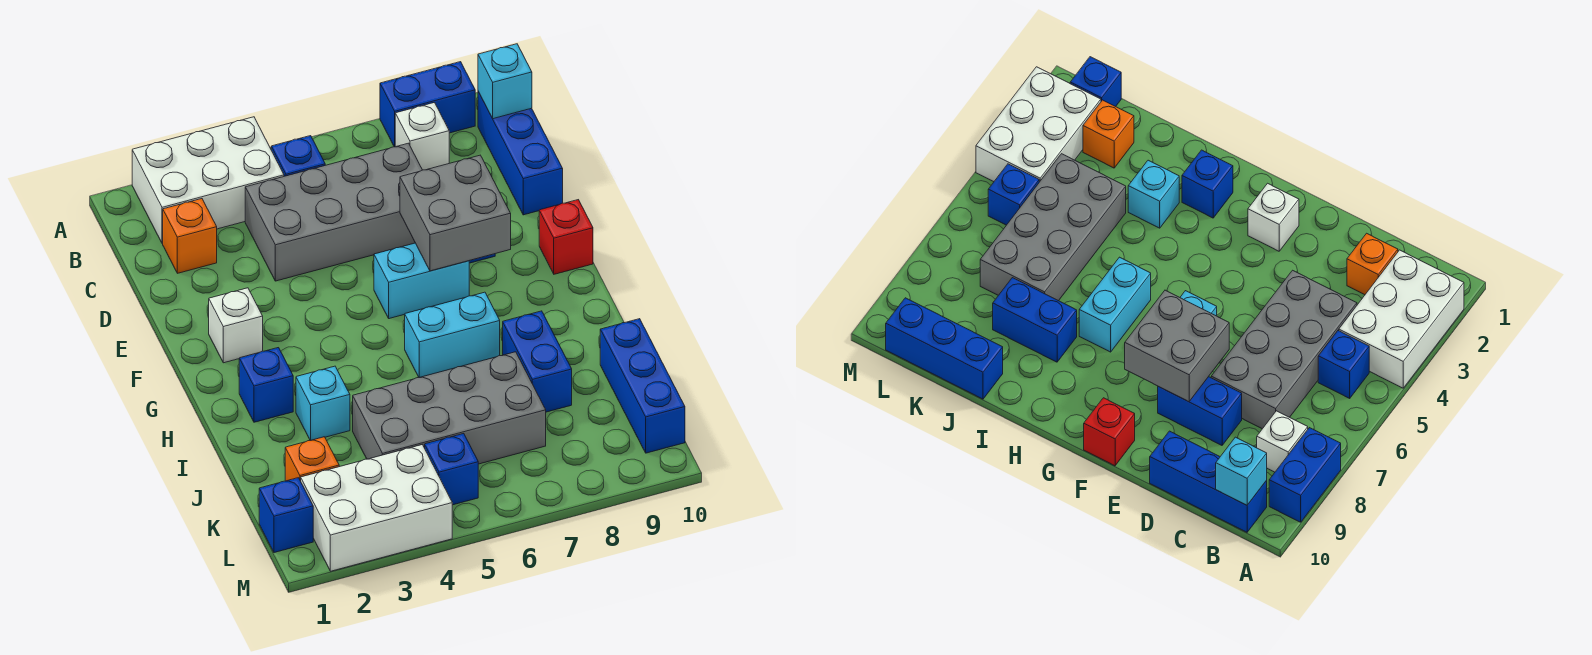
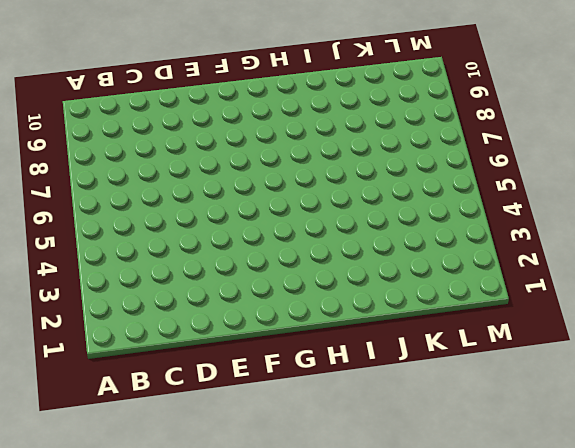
none -> white 2x3 brick [132,117,284,244]
none -> blue 1x2 brick [380,62,475,147]
none -> blue 1x1 brick [271,136,325,176]

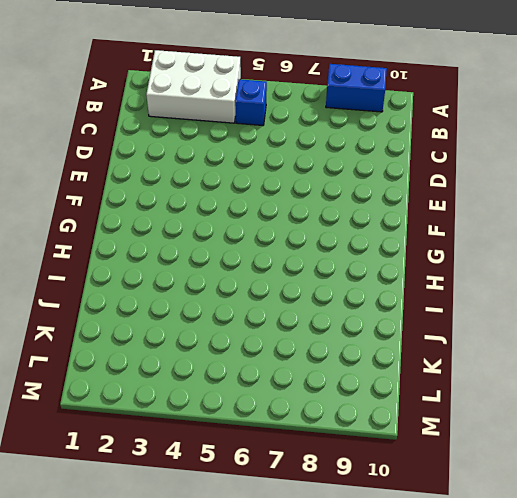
none -> white 1x1 brick [395,103,449,170]
none -> blue 1x3 brick [478,92,563,215]
none -> orange 1x1 brick [163,199,217,273]

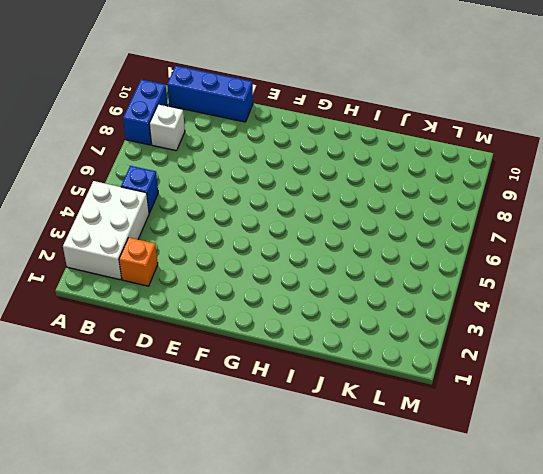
none -> grey 2x4 brick [245,143,422,281]
none -> blue 1x2 brick [1158,377,1242,445]
none -> white 1x1 brick [209,288,263,363]

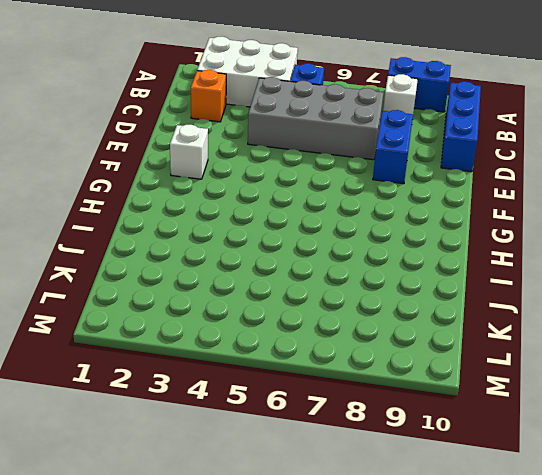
none -> cyan 1x2 brick [374,243,469,319]
none -> red 1x1 brick [539,200,593,274]
none -> blue 1x1 brick [239,348,293,422]

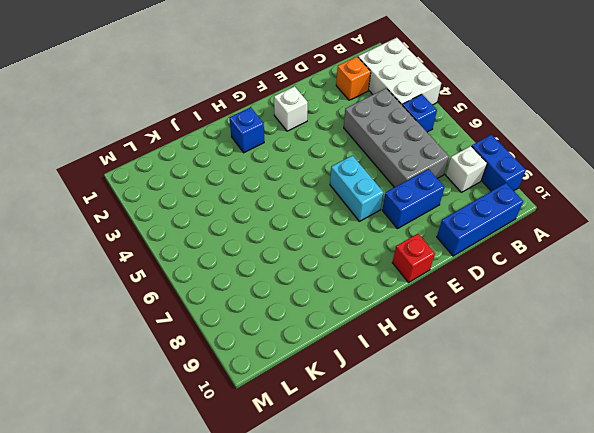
none -> cyan 1x2 brick [405,292,500,378]
none -> cyan 1x1 brick [296,366,350,441]
none -> blue 1x2 brick [503,311,572,412]

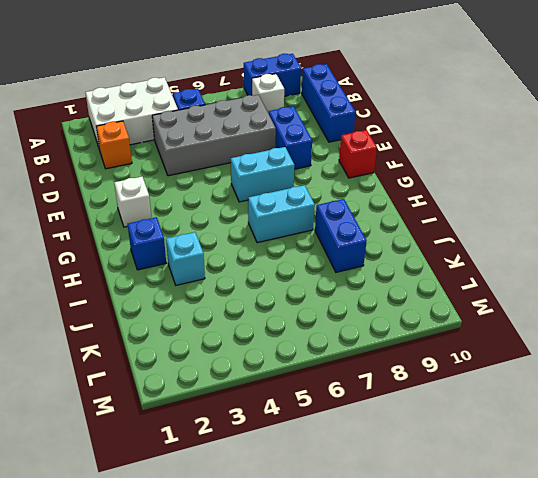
none -> grey 2x4 brick [353,352,546,464]
none -> blue 1x3 brick [600,319,685,453]
none -> orange 1x1 brick [285,437,339,481]

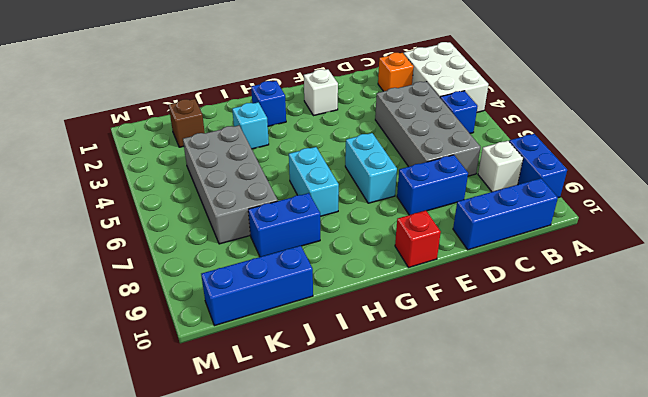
brown 1x1 brick [169,99,205,147] -> orange 1x1 brick [285,437,339,481]
none -> blue 1x1 brick [259,478,313,553]
none -> white 2x3 brick [301,445,452,571]
none -> blue 1x1 brick [425,434,478,505]

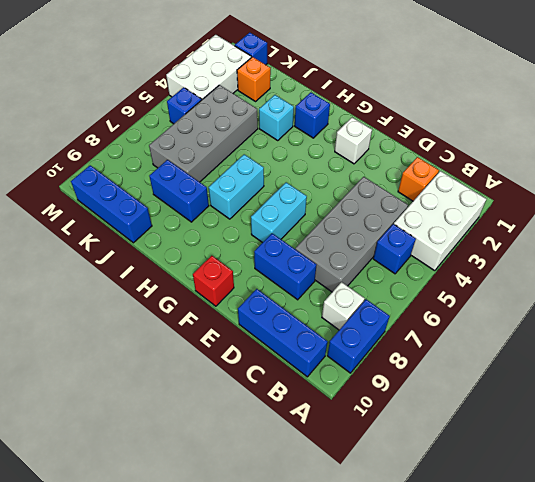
none -> cyan 1x1 brick [478,44,532,119]
none -> grey 2x2 brick [400,155,511,271]

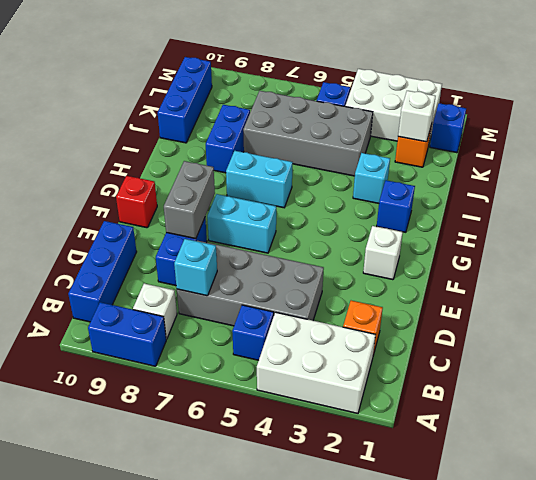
cyan 1x1 brick [174,239,217,296] -> cyan 1x1 brick moved to [478,44,532,119]
grey 1x2 brick [164,161,215,239] -> grey 2x2 brick [400,155,511,271]
white 1x1 brick [398,91,436,142] -> none

